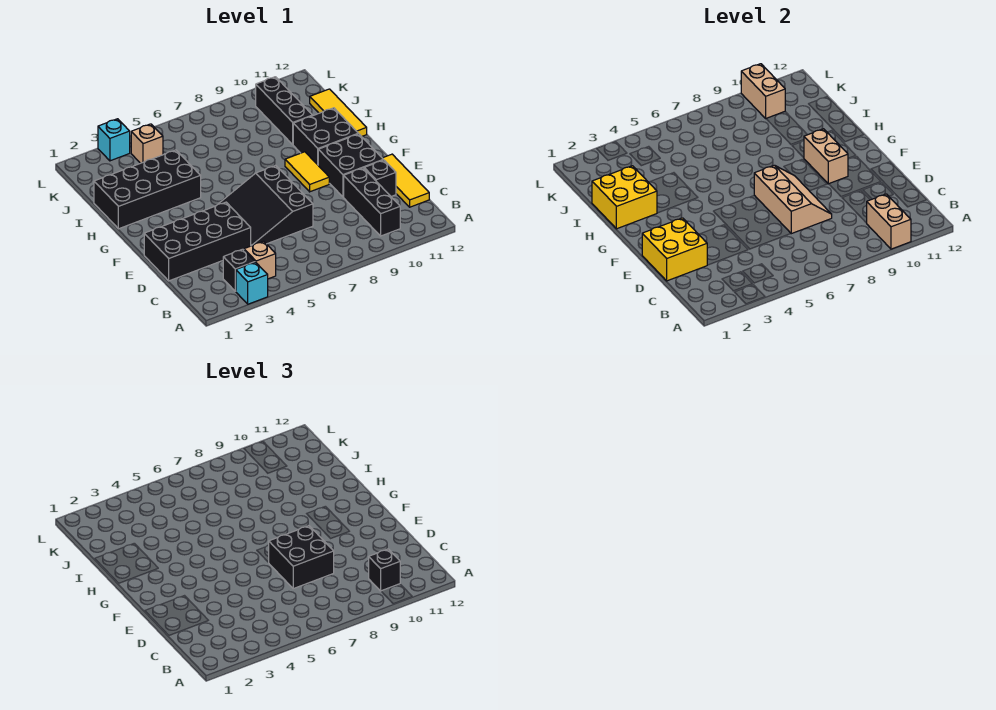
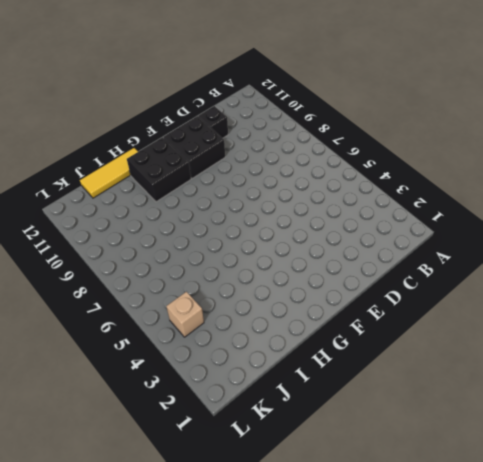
none -> cyan 1x1 brick [236,262,268,304]
none -> black 1x1 brick [223,249,255,291]
none -> tan 1x1 brick [244,241,276,279]

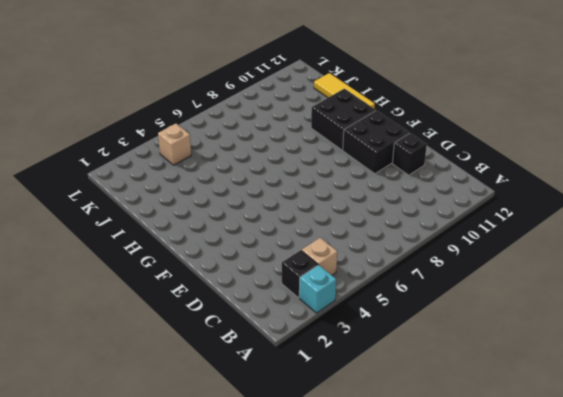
none -> black 1x3 brick [344,168,400,236]
none -> yellow 1x3 tile [383,154,429,207]
none -> black 2x4 brick [144,202,251,281]

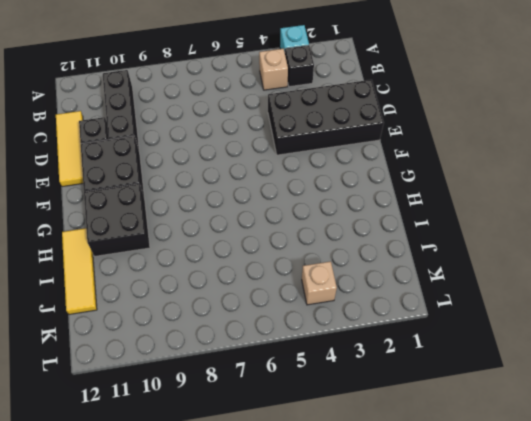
none -> black 3x3 slope [219,166,313,246]
none -> yellow 1x2 tile [285,152,329,192]
none -> black 2x4 brick [94,150,201,229]

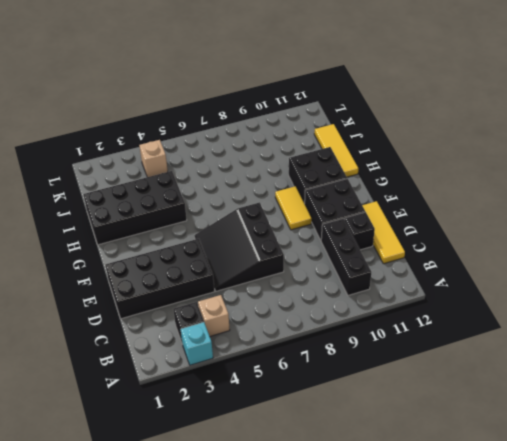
none -> black 1x3 brick [256,77,313,145]
none -> cyan 1x1 brick [98,119,130,161]
none -> tan 1x2 brick [867,194,911,249]

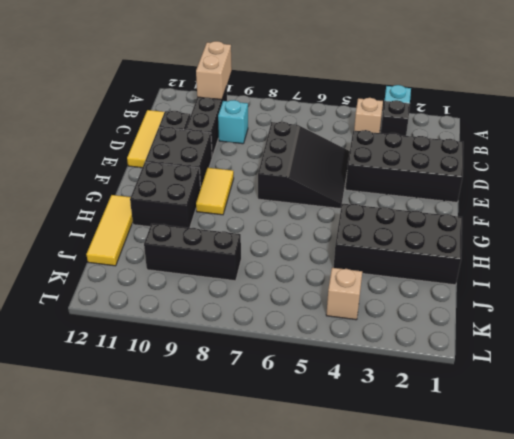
cyan 1x1 brick [218,100,248,144] -> cyan 1x1 brick moved to [98,119,130,161]
black 1x3 brick [144,224,241,281] -> black 1x3 brick turned to [256,77,313,145]
none -> yellow 2x2 brick [642,218,707,281]
none -> tan 2x3 slope [754,165,832,234]
none -> tan 1x2 brick [804,129,848,184]

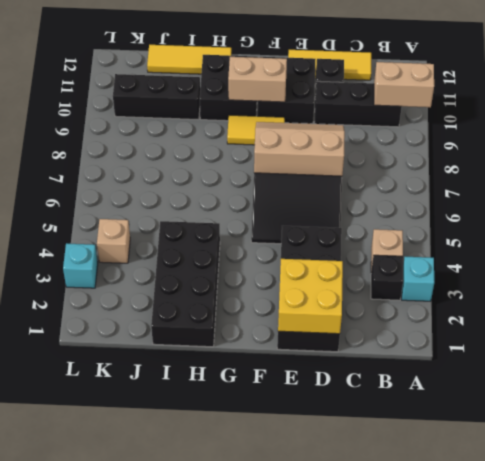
none -> yellow 2x2 brick [592,166,657,229]
none -> tan 1x2 brick [741,64,785,118]
none -> black 1x1 brick [369,549,400,591]

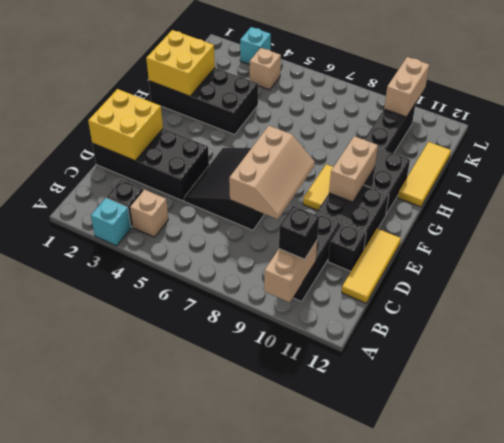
none -> black 2x2 brick [268,526,334,589]

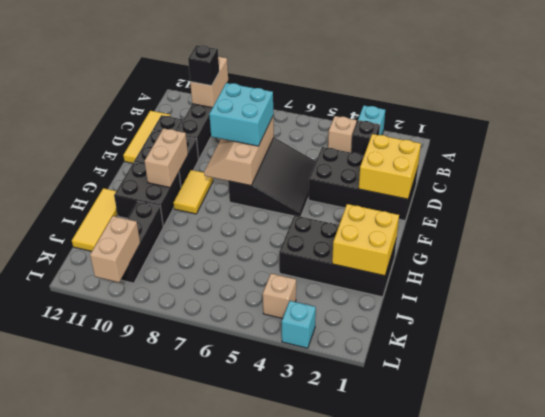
cyan 2x2 brick [209,83,273,146] -> black 2x2 brick [268,526,334,589]

